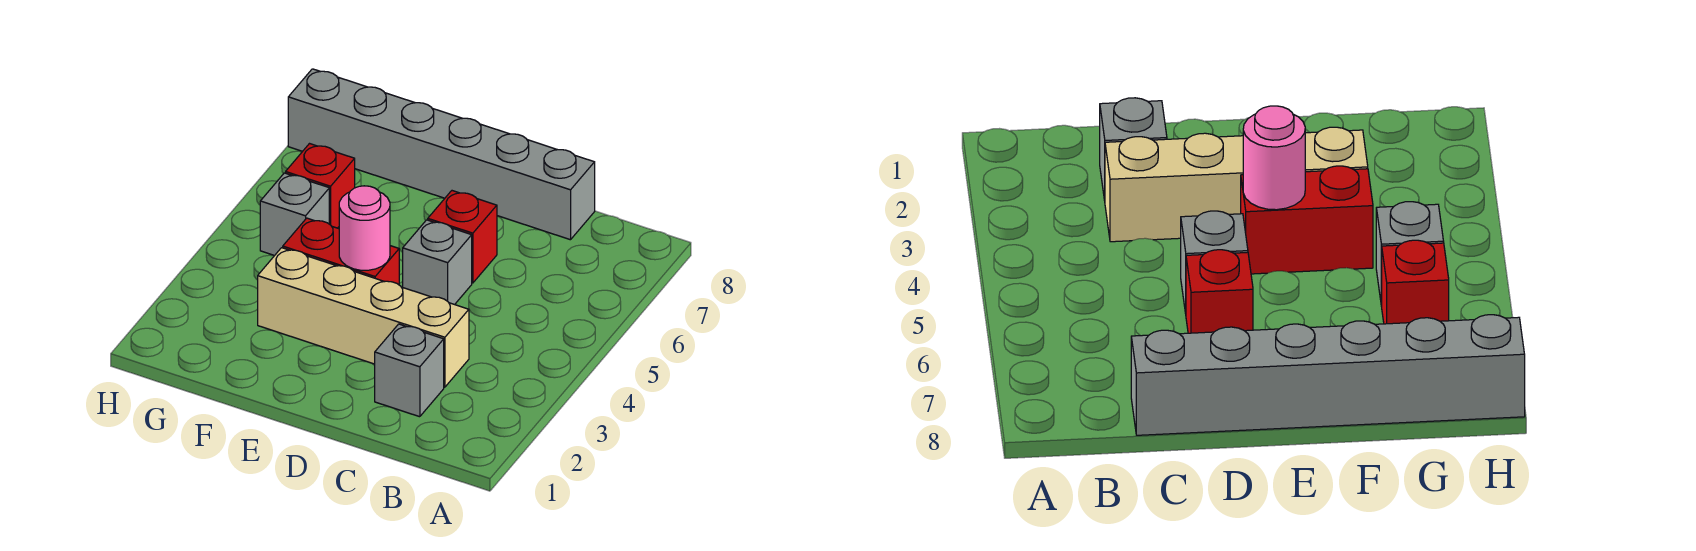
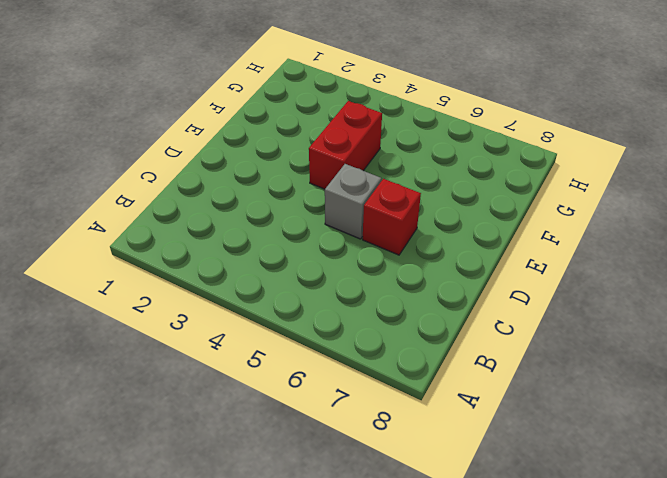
none -> grey 1x1 brick [375,324,444,417]
none -> tan 1x4 brick [258,248,469,387]

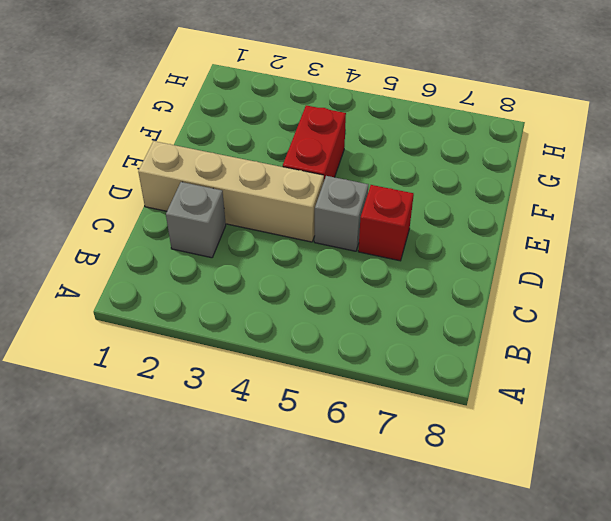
tan 1x4 brick [138,141,324,242] -> tan 1x4 brick turned to [258,248,469,387]
none -> grey 1x6 brick [288,69,595,240]
none -> grey 1x1 brick [260,173,329,256]

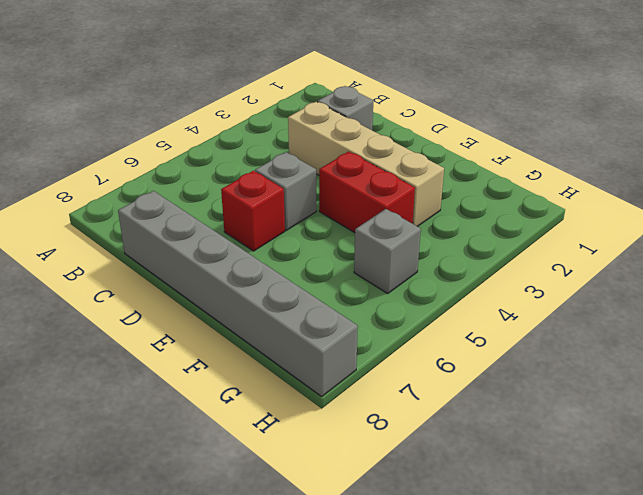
none -> red 1x1 brick [286,144,355,228]
none -> pink 1x1 round brick [339,186,390,270]

